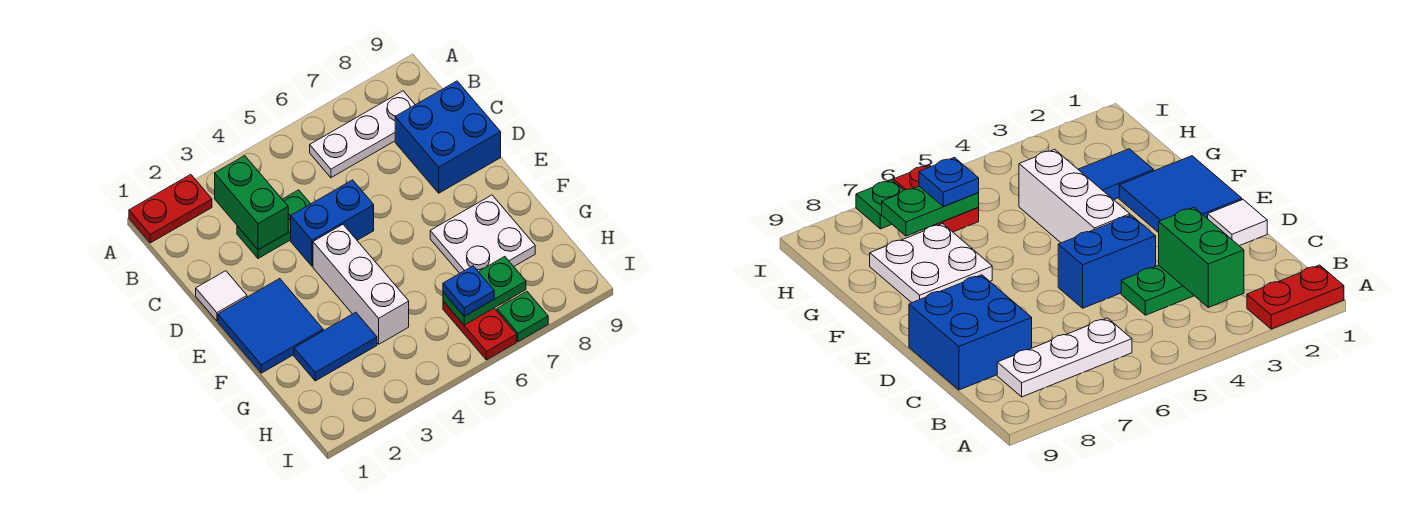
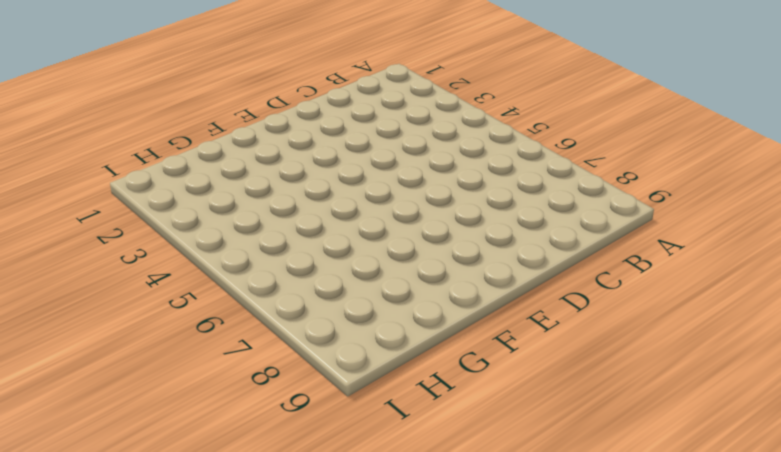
none -> red 1x2 plate [129,174,212,243]
none -> white 1x3 plate [310,91,415,178]
none -> green 1x2 plate [237,190,310,258]

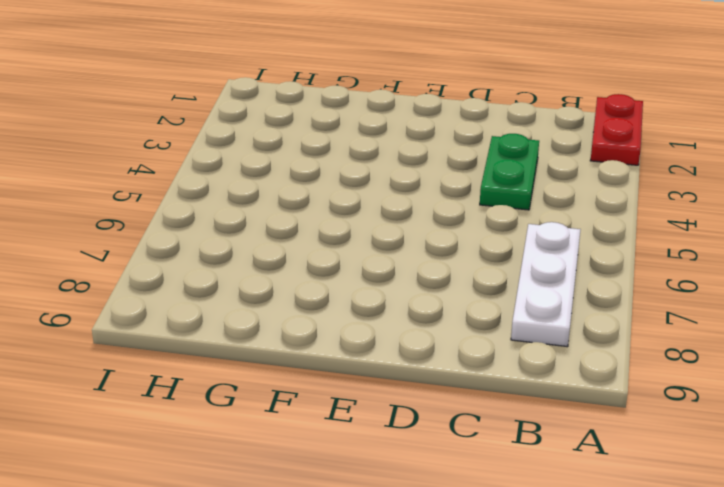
none -> blue 2x2 brick [395,81,501,193]
none -> white 1x1 tile [196,271,247,321]
none -> blue 1x2 brick [291,180,374,266]

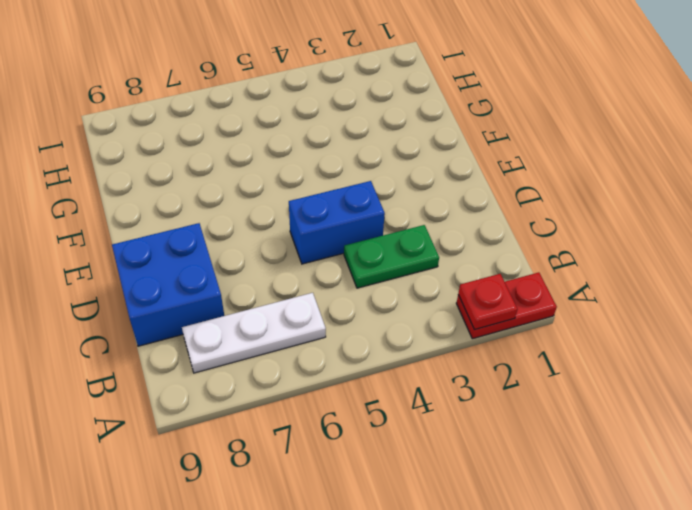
red 1x1 plate [458,274,518,330] -> none
none -> white 1x1 tile [196,271,247,321]
none -> blue 2x2 tile [218,279,323,373]
none -> white 1x3 brick [313,225,409,344]

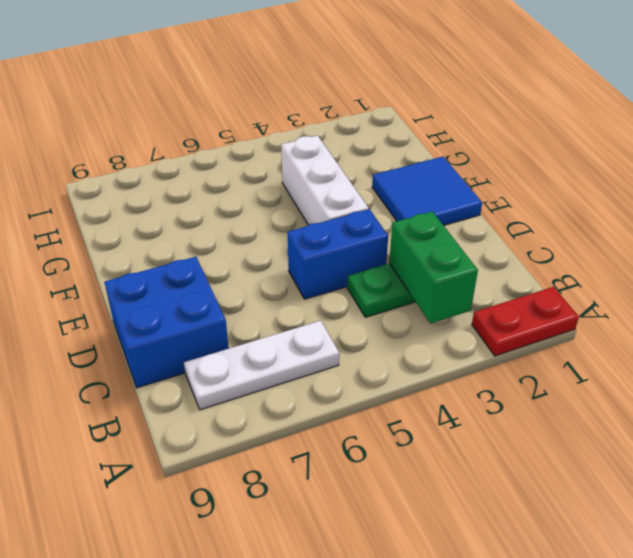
none -> white 1x1 tile [196,271,247,321]
none -> white 2x2 plate [430,195,535,273]
none -> blue 1x2 tile [294,312,377,381]

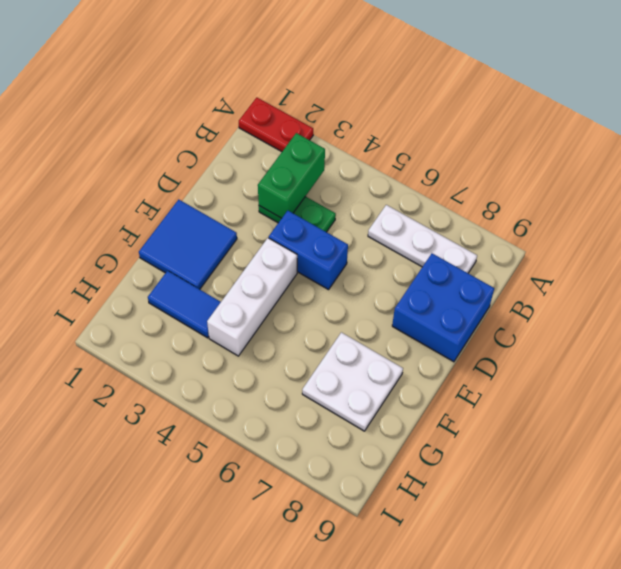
none -> white 1x1 tile [196,271,247,321]
none -> red 1x2 plate [443,301,517,360]
none -> green 1x1 plate [497,292,548,342]

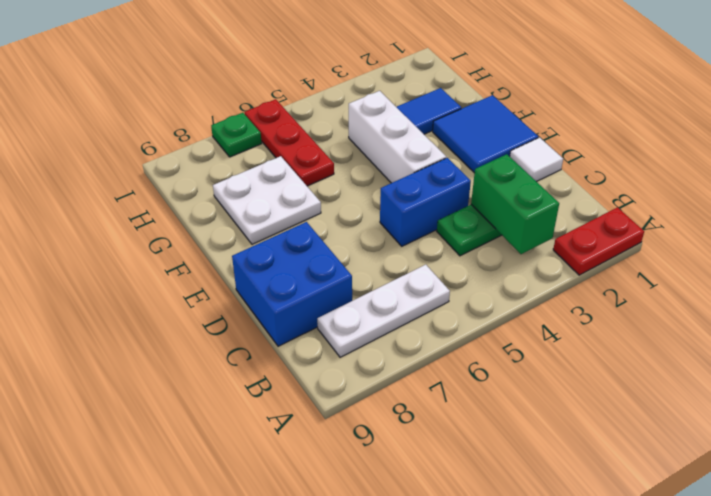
red 1x3 plate [245,99,334,186] -> red 1x2 plate [443,301,517,360]
none -> green 1x2 plate [443,257,526,325]
none -> blue 1x1 plate [443,266,494,316]

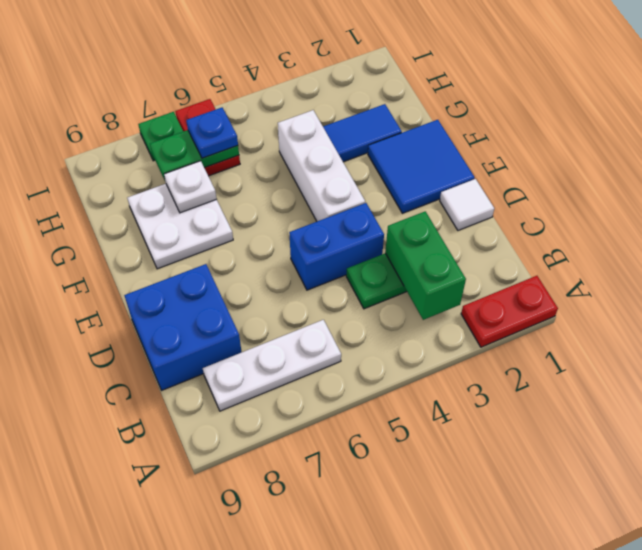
white 1x1 plate [164,161,217,213] -> none

